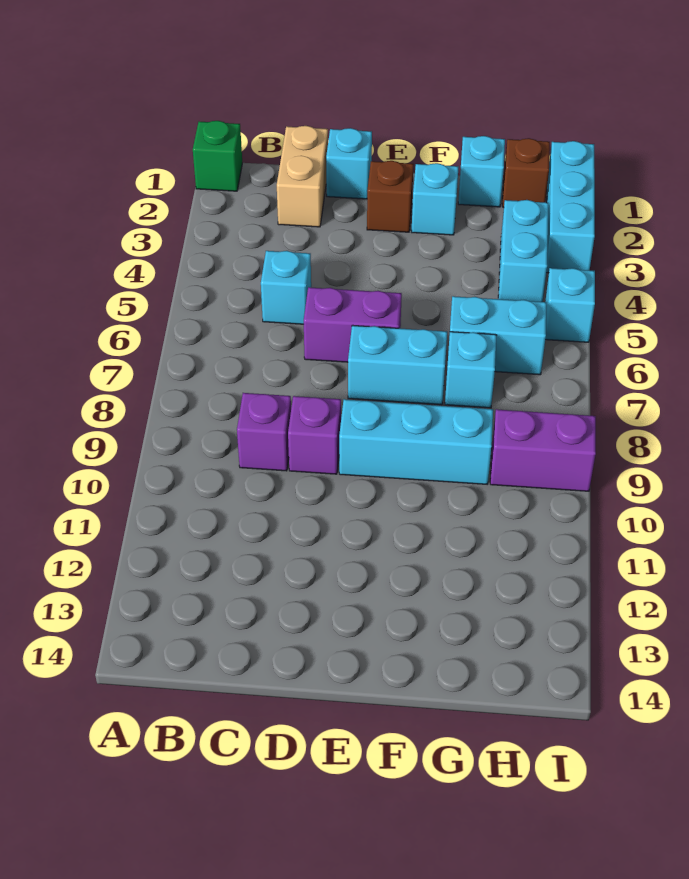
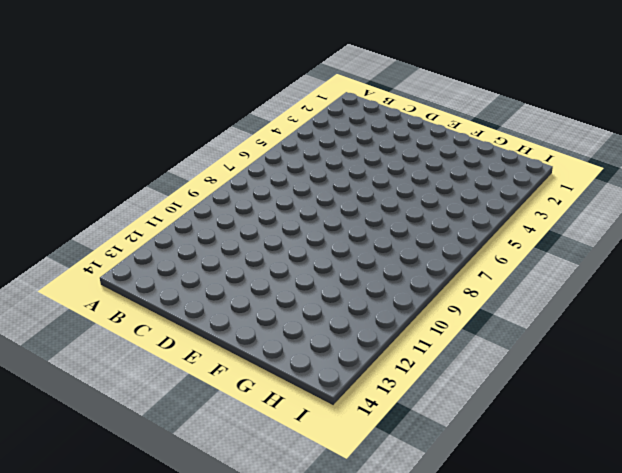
none -> green 1x1 brick [193,121,242,191]
none -> tan 1x2 brick [277,126,328,227]
none -> cyan 1x1 brick [261,251,311,324]

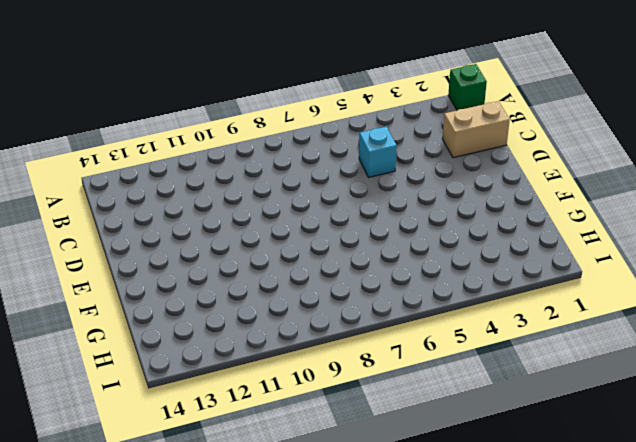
none -> purple 1x1 brick [237,393,291,471]
none -> cyan 1x1 brick [326,128,372,199]
none -> purple 1x2 brick [304,287,402,362]

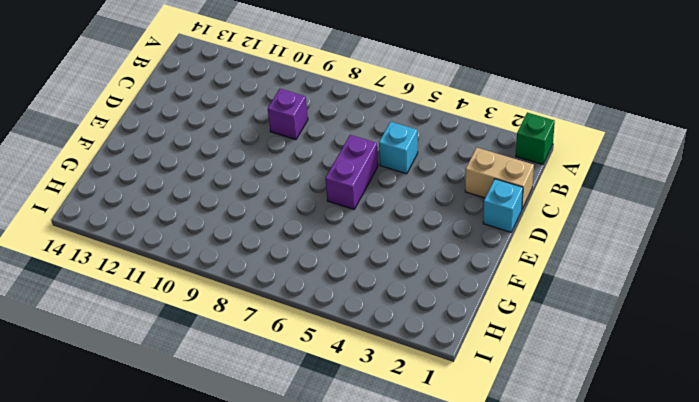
none -> purple 1x1 brick [288,396,341,474]
none -> brown 1x1 brick [367,161,414,232]
none -> cyan 1x2 brick [348,325,447,405]

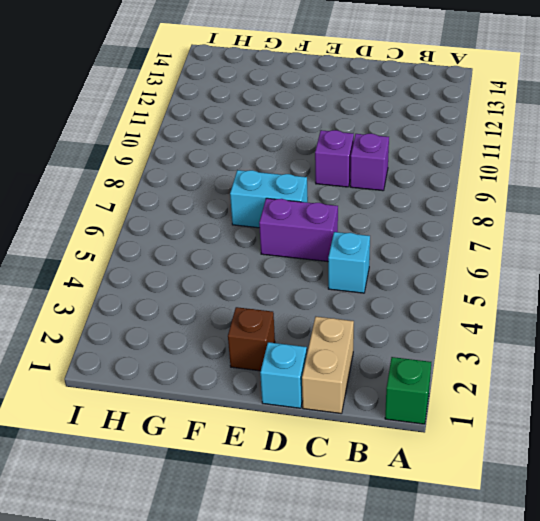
none -> cyan 1x3 brick [339,399,493,484]
none -> cyan 1x1 brick [412,163,459,235]
none -> cyan 1x1 brick [458,136,505,207]

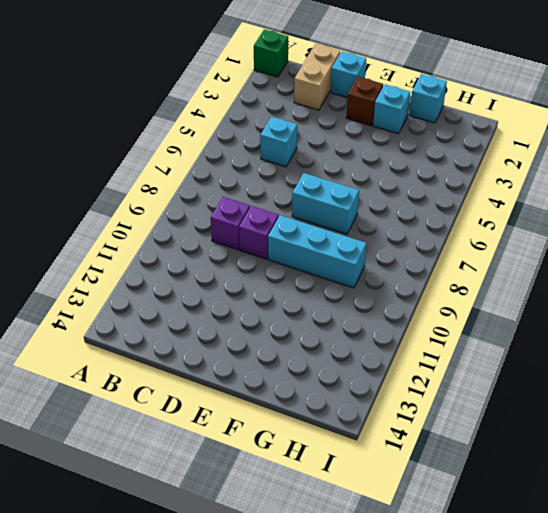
none -> purple 1x2 brick [304,287,402,362]
none -> cyan 1x2 brick [450,296,546,375]
none -> cyan 1x1 brick [445,332,497,408]

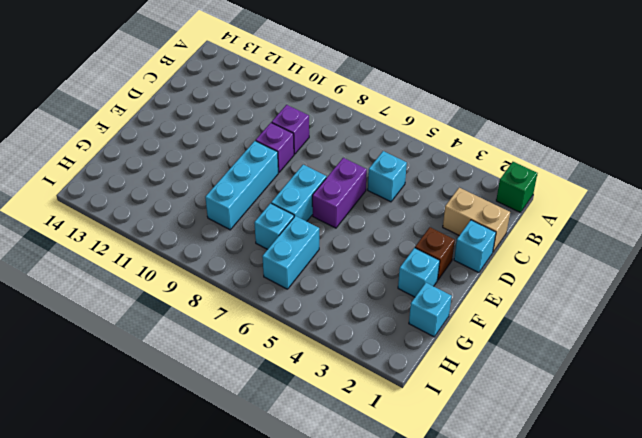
none -> brown 1x1 brick [502,138,550,207]
none -> cyan 1x2 brick [498,200,548,302]
none -> purple 1x2 brick [490,409,596,491]

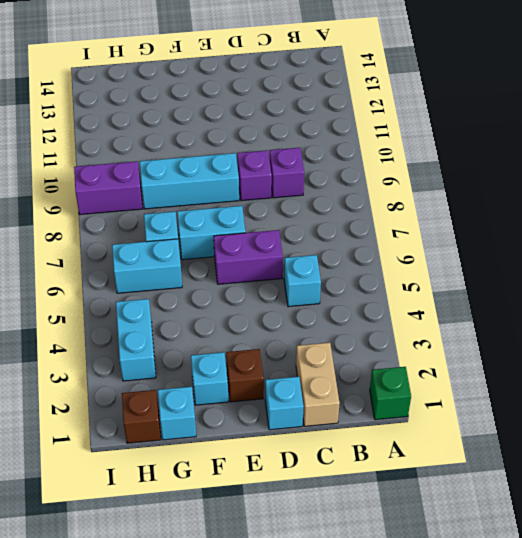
none -> cyan 1x3 brick [546,141,595,273]
none -> cyan 1x1 brick [545,268,595,342]

